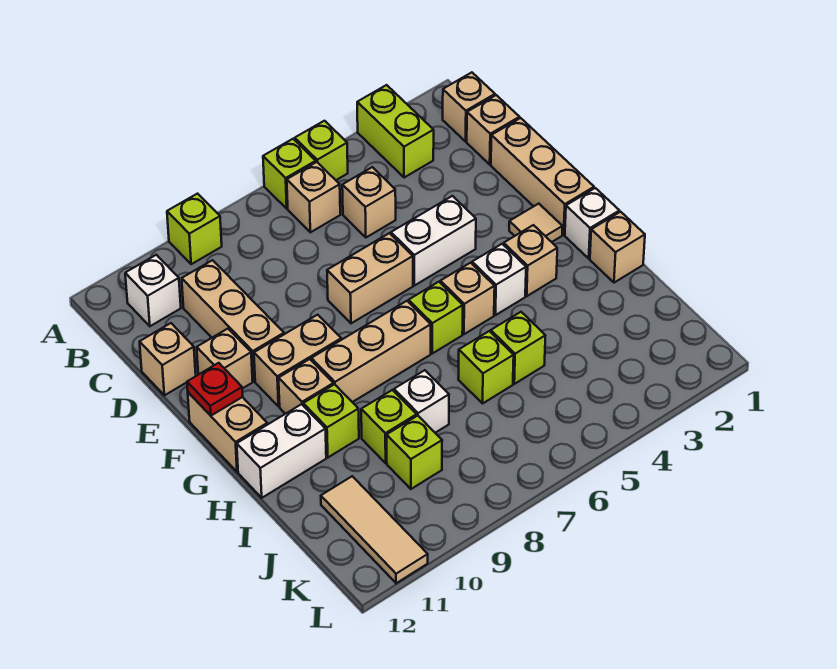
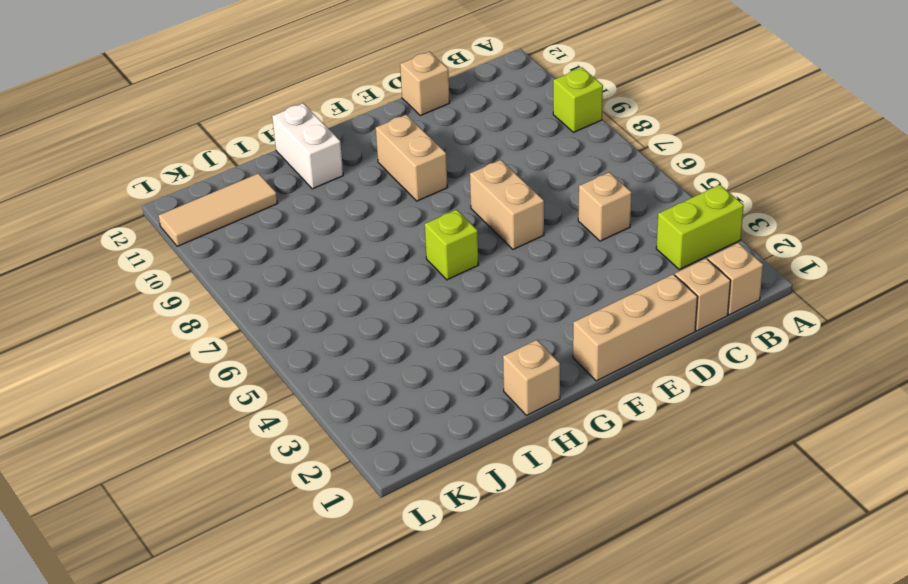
none -> lime 1x1 brick [295,121,348,180]
none -> lime 1x1 brick [263,139,316,209]
none -> tan 1x1 brick [287,162,340,232]
none -> white 1x1 brick [125,255,181,326]

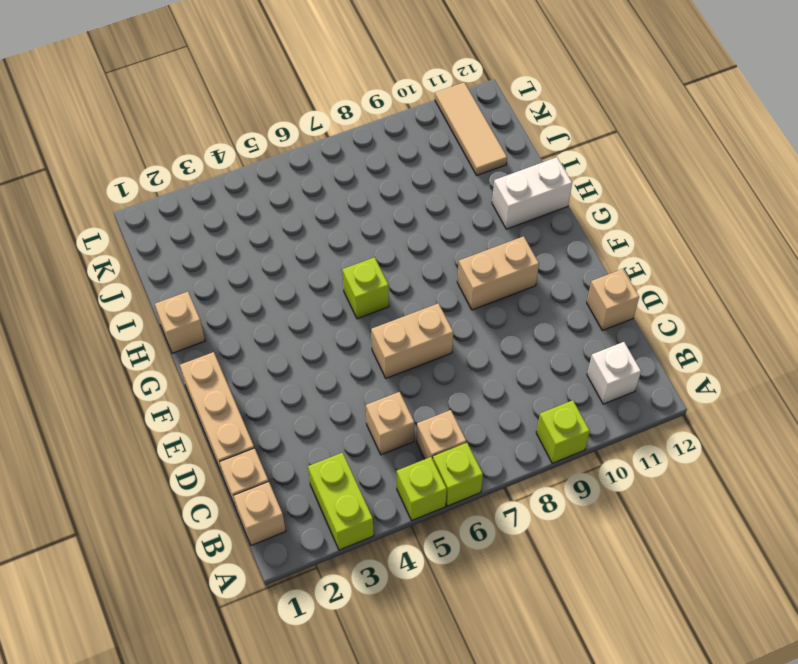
none -> tan 1x3 brick [182,260,284,381]
none -> white 1x2 brick [391,196,476,286]
none -> tan 1x1 brick [197,329,253,389]
none -> tan 1x1 tile [509,204,562,242]

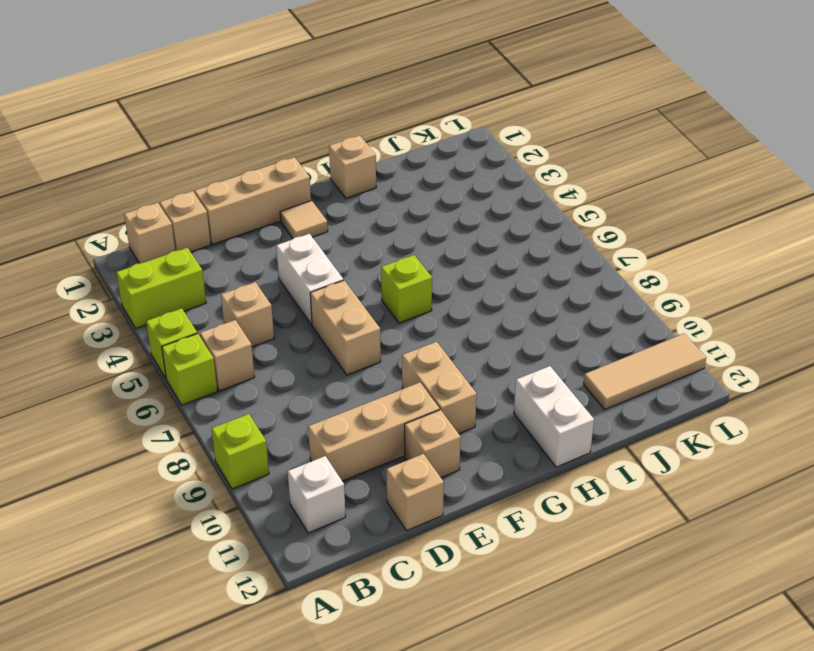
none -> tan 1x2 brick [188,392,267,472]
none -> white 1x1 brick [565,188,619,258]
none -> tan 1x1 brick [504,225,557,296]
none -> white 1x1 brick [472,244,526,315]

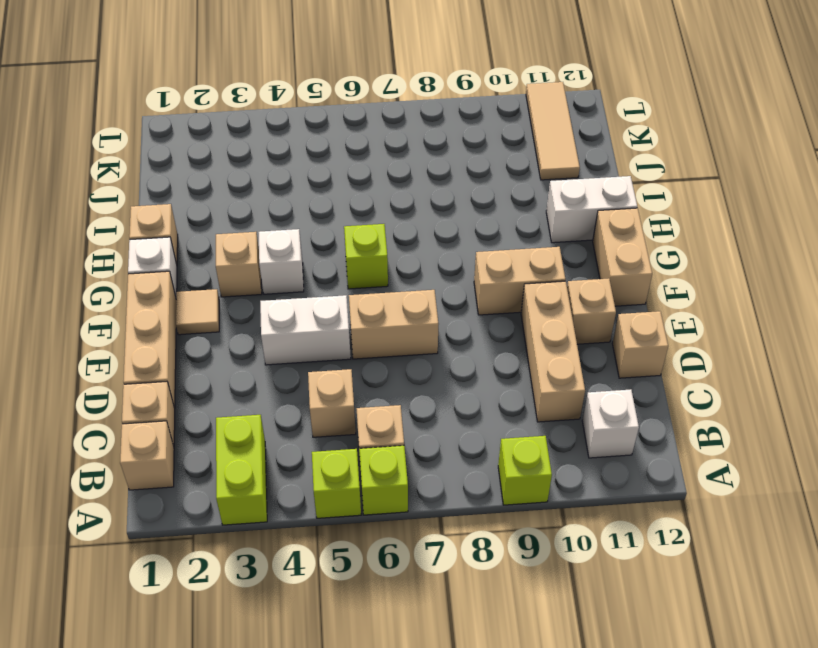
none -> tan 1x1 brick [440,263,495,334]
none -> tan 1x3 brick [311,301,431,402]
none -> tan 1x1 brick [279,359,333,414]
none -> lime 1x1 brick [303,384,359,457]

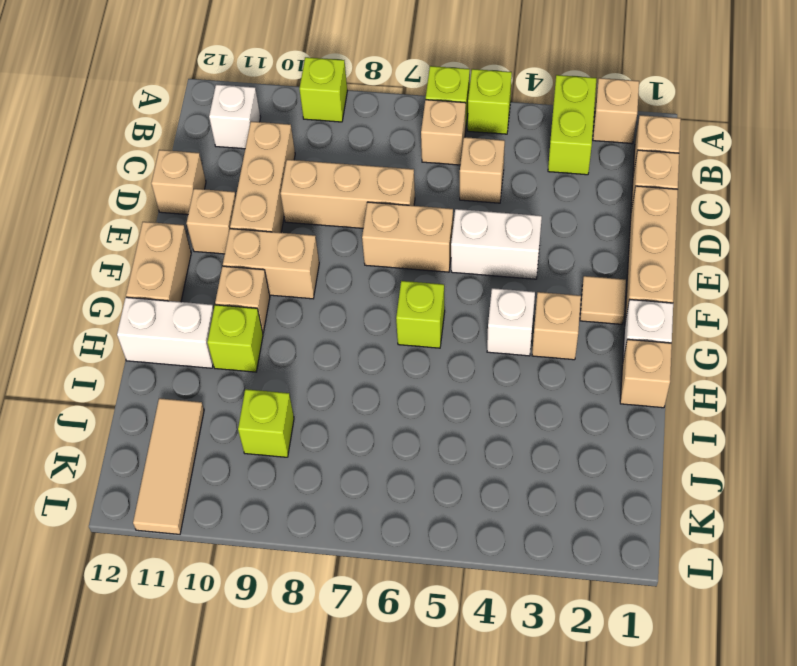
tan 1x1 brick [593,78,639,144] -> tan 1x1 brick moved to [440,263,495,334]
tan 1x3 brick [281,160,415,228] -> tan 1x3 brick moved to [311,301,431,402]
none -> lime 1x1 brick [491,312,545,384]
none -> lime 1x1 brick [458,331,514,403]
none -> white 1x1 brick [394,370,449,433]
none -> lime 1x1 brick [361,390,417,463]

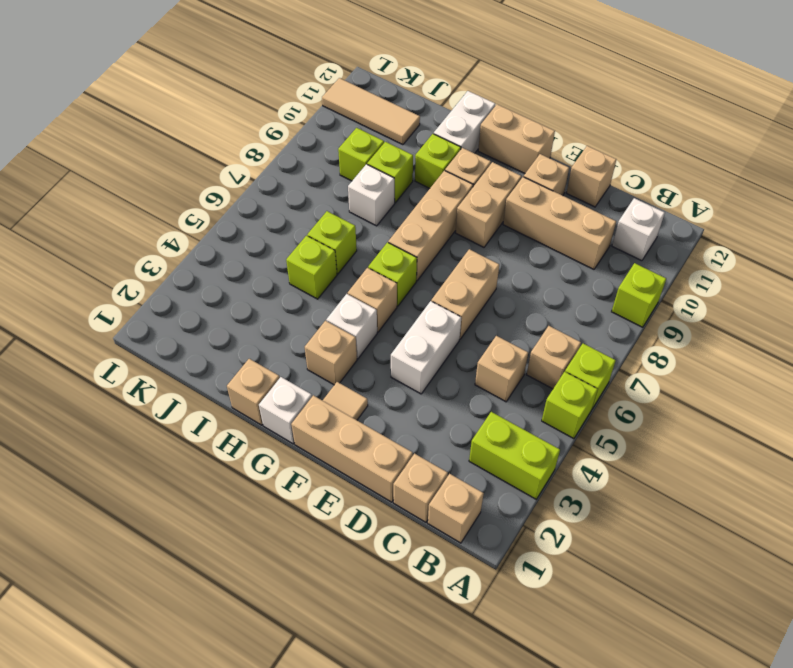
none -> red 1x1 plate [187,363,243,416]

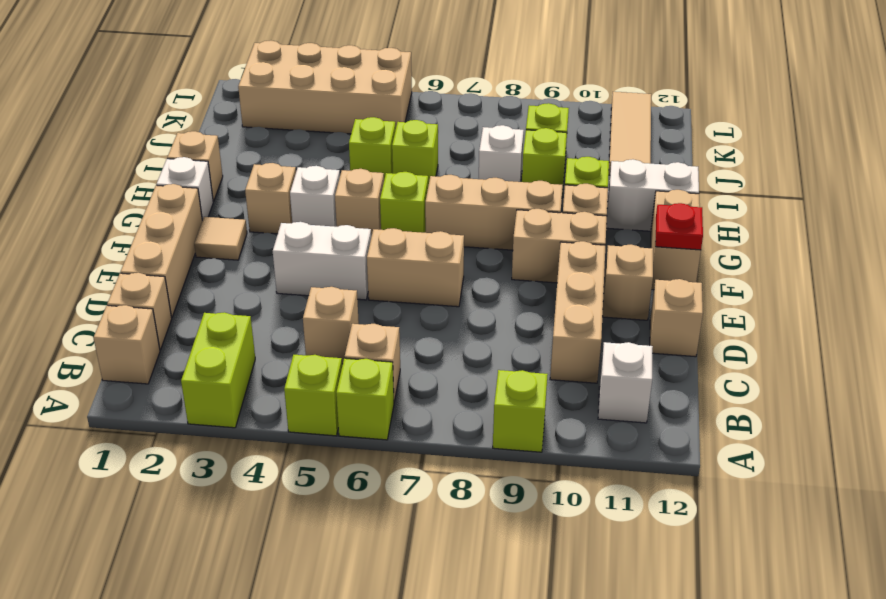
tan 2x4 brick [238,41,412,134] -> none

